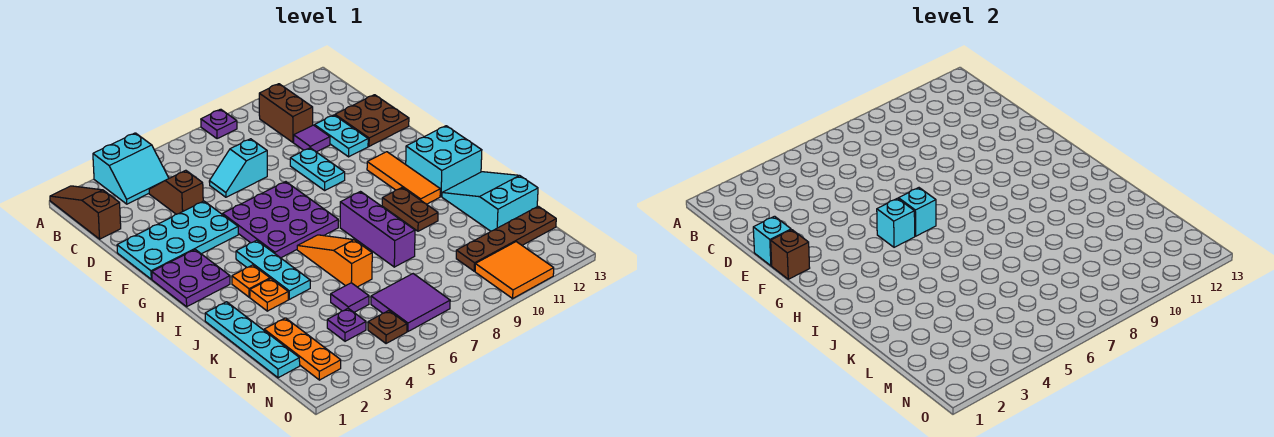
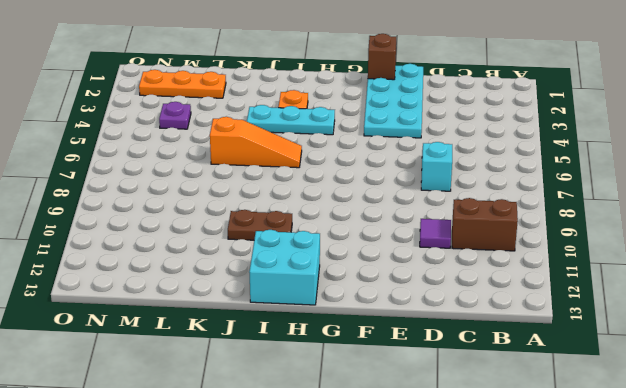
none -> brown 1x3 slope [50,186,121,239]
none -> cyan 2x2 slope [93,133,169,204]
none -> purple 1x1 plate [201,109,237,139]
none -> brown 1x2 slope [149,170,203,214]

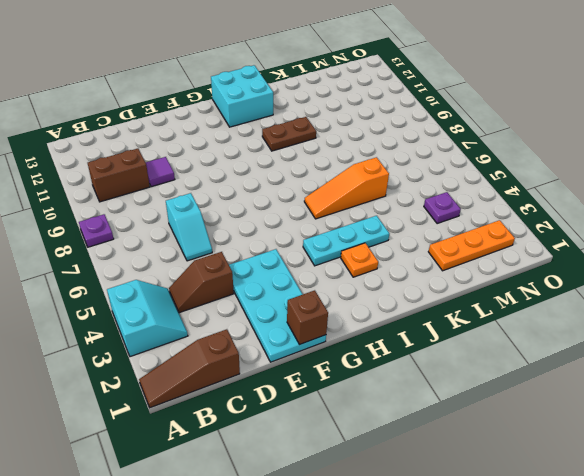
none -> cyan 1x2 plate [314,115,368,157]
none -> brown 2x2 plate [335,95,409,146]
none -> cyan 1x2 plate [290,148,345,190]
none -> purple 3x3 plate [223,182,338,258]

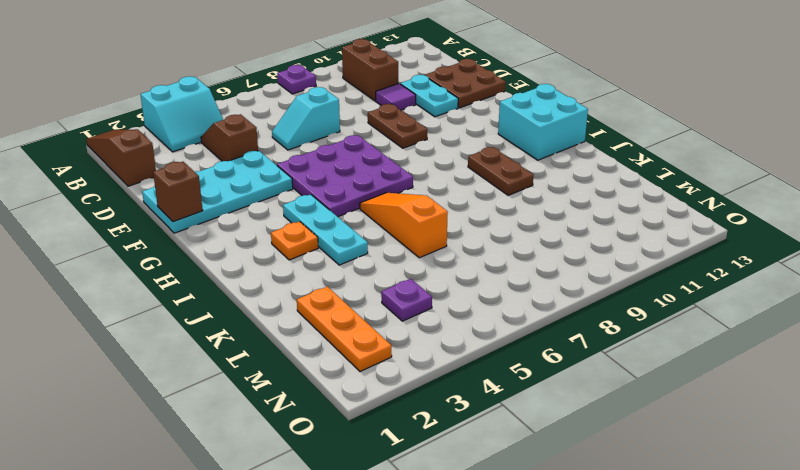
brown 1x2 plate [368,104,427,148] -> cyan 1x2 plate [290,148,345,190]
none -> purple 2x2 plate [152,250,230,307]
none -> orange 1x3 tile [367,152,440,204]
none -> purple 1x3 brick [340,192,415,267]
none -> cyan 1x4 plate [205,302,300,378]

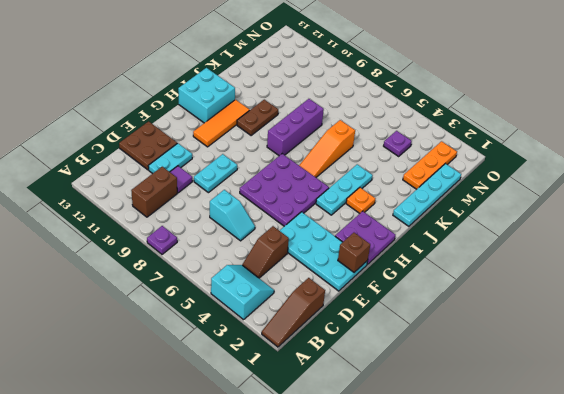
none -> orange 1x1 plate [250,279,288,311]
none -> cyan 2x3 slope [442,172,538,231]
none -> purple 1x1 tile [331,283,369,312]
none -> purple 2x2 tile [371,274,450,332]

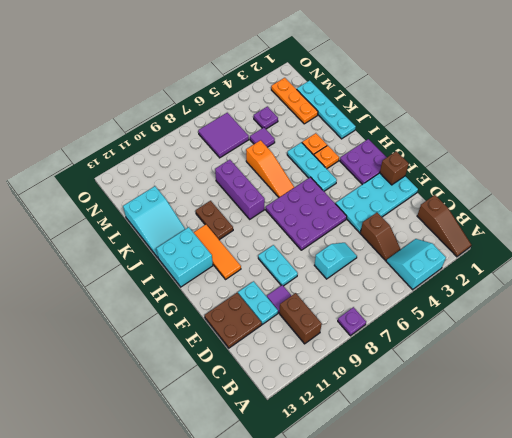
none -> brown 1x4 plate [456,206,556,271]
none -> brown 1x1 plate [368,311,407,344]
none -> orange 2x2 tile [475,242,554,298]
none -> cyan 1x1 brick [753,216,791,266]

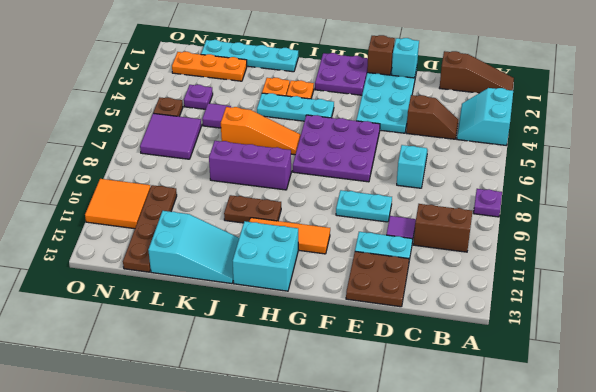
none -> cyan 1x1 brick [877,198,915,247]
none -> cyan 1x1 brick [898,188,936,236]

